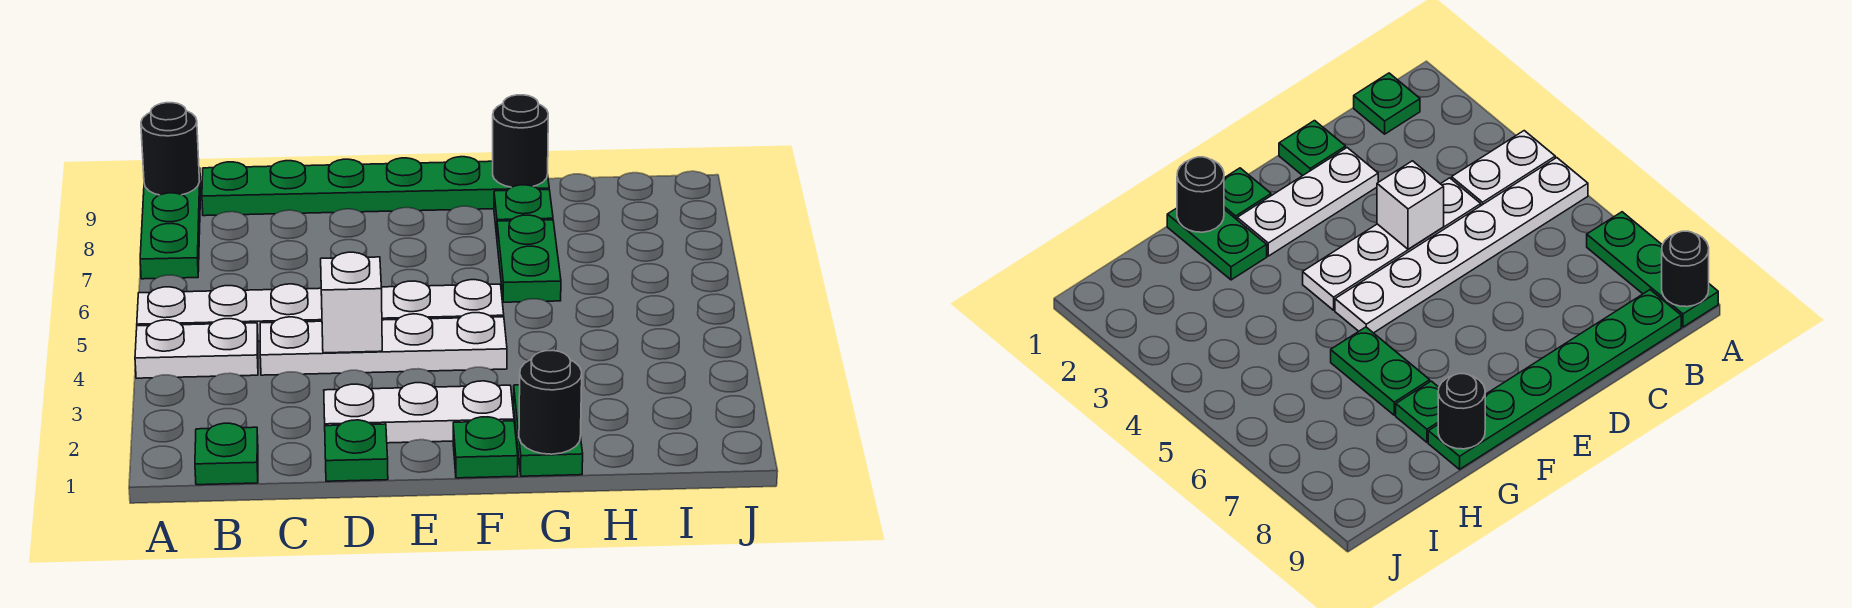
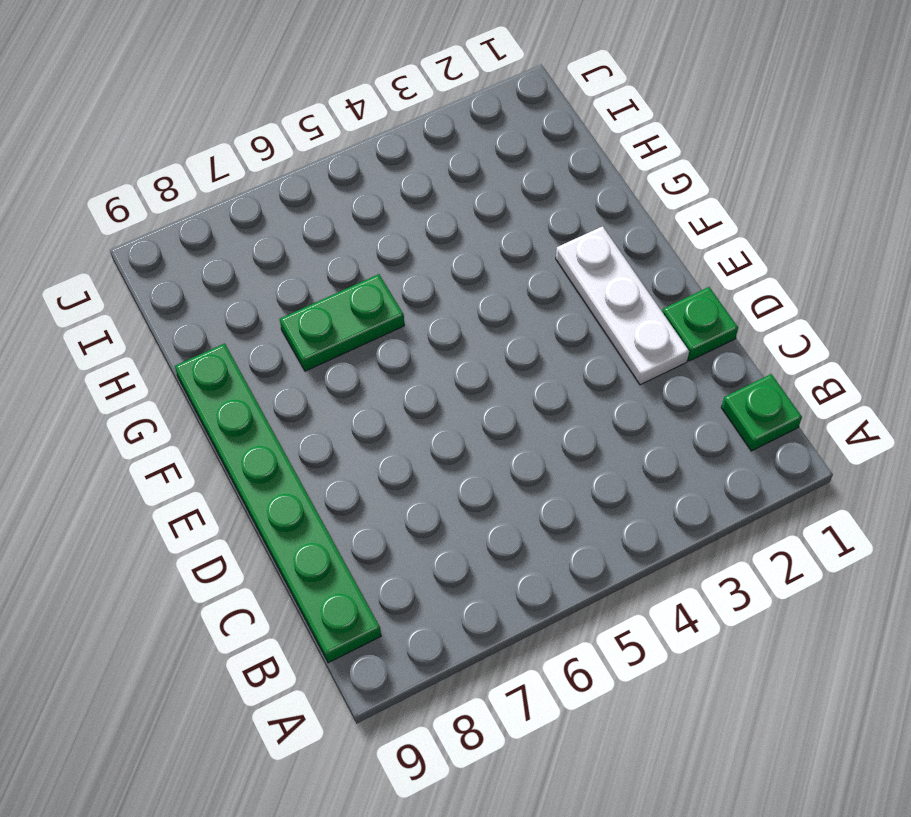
none -> white 1x2 plate [135,319,258,378]
none -> white 1x6 plate [137,280,504,341]
none -> green 1x3 plate [140,168,201,279]

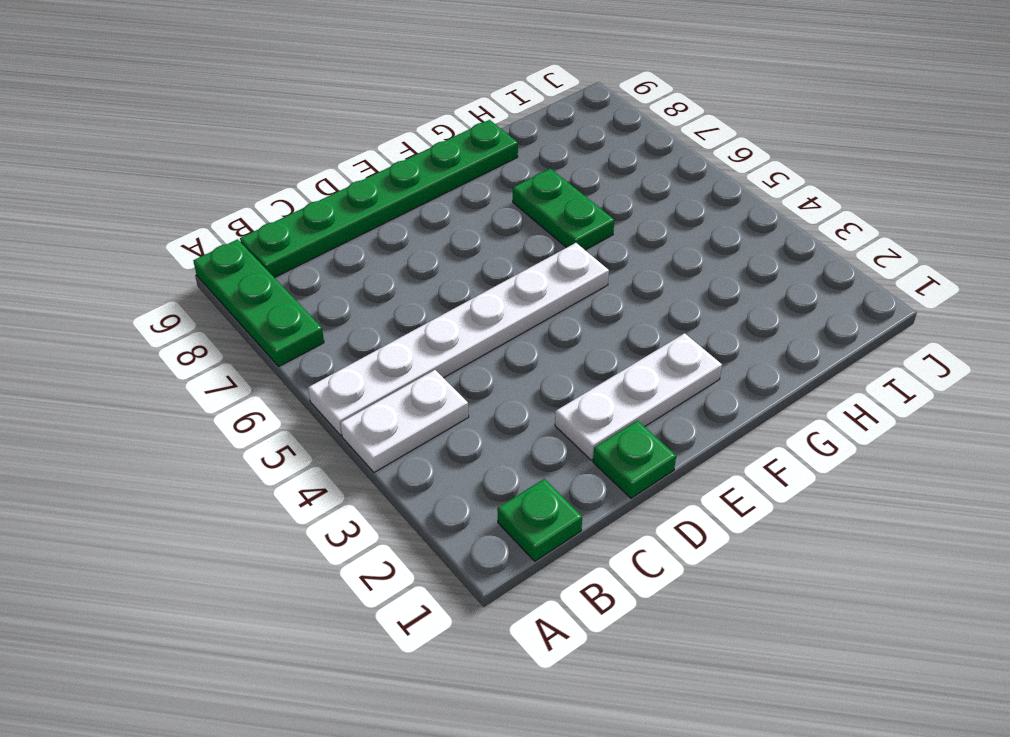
none -> white 1x4 plate [260,313,507,375]
none -> green 1x1 plate [453,417,518,478]
none -> green 1x2 plate [514,385,583,476]

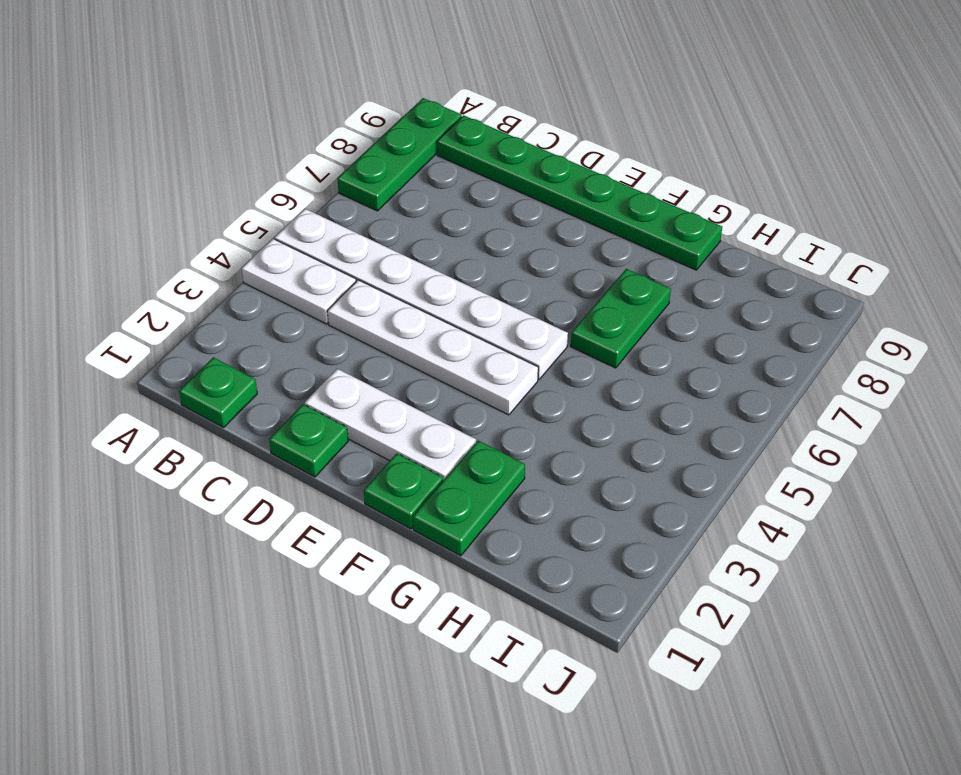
none -> green 1x1 plate [494,185,553,235]
none -> black 1x1 round brick [141,103,200,195]
none -> white 1x1 brick [321,252,382,353]

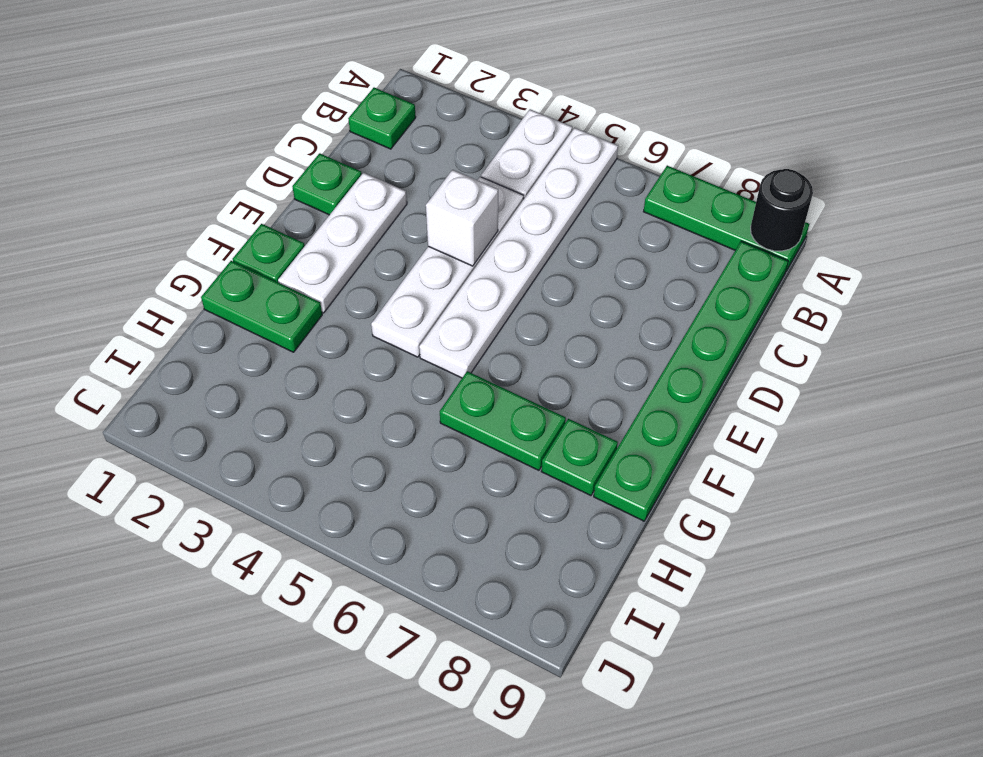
none -> black 1x1 round brick [519,350,582,454]
none -> black 1x1 round brick [493,95,548,187]

